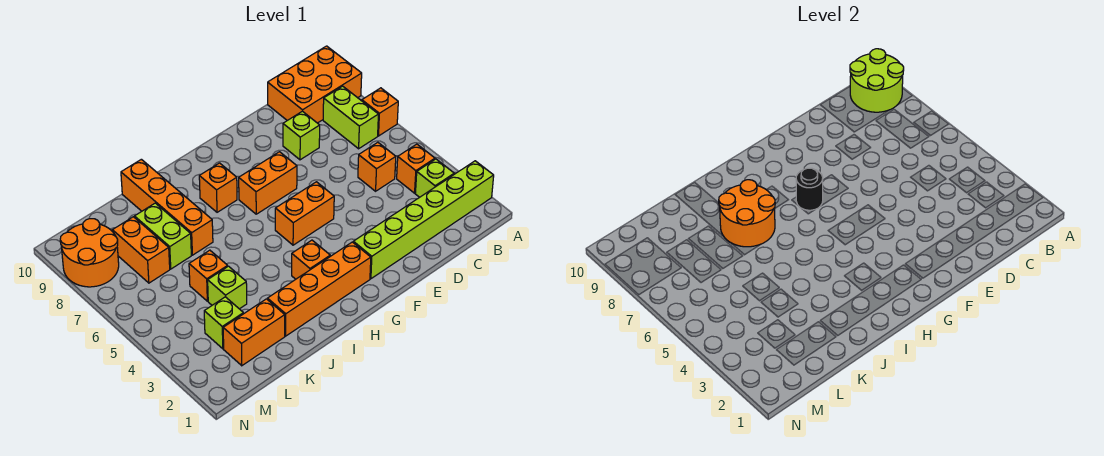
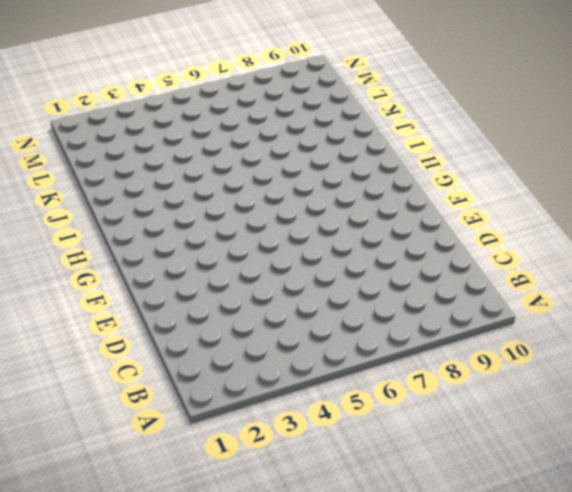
none -> lime 1x6 brick [353,161,494,279]
none -> orange 1x1 brick [362,88,398,136]
none -> orange 2x3 brick [268,46,362,123]

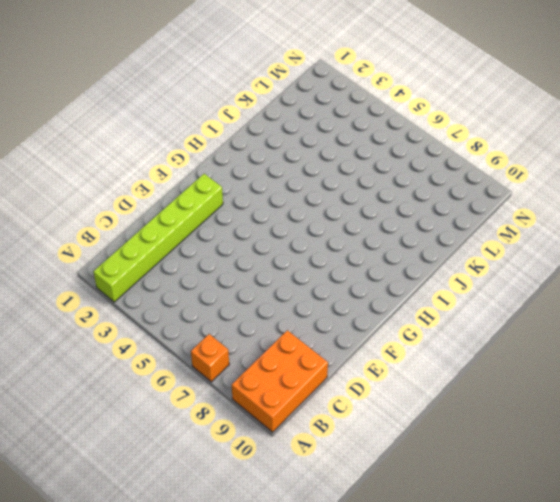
none -> lime 1x1 brick [415,159,454,197]
none -> orange 1x1 brick [397,144,435,193]
none -> lime 1x2 brick [323,86,378,149]

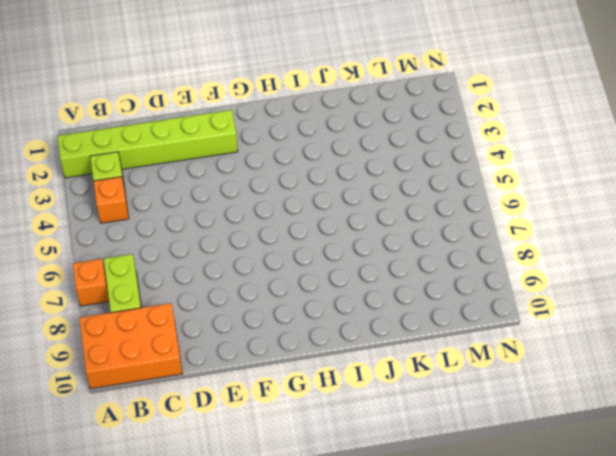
none -> orange 1x1 brick [358,142,396,191]
none -> lime 1x1 brick [283,111,320,160]
none -> orange 1x2 brick [275,182,334,245]

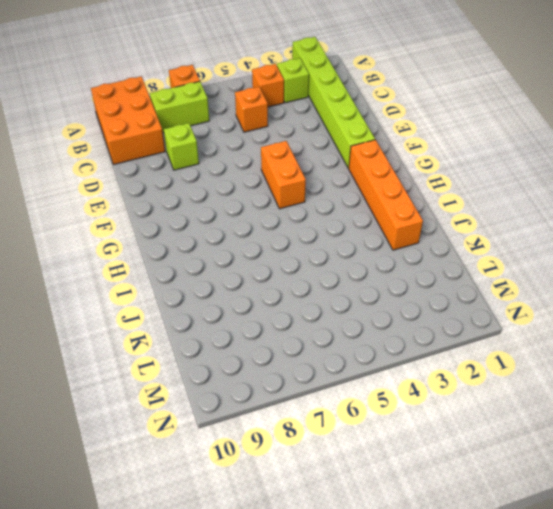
none -> orange 1x2 brick [239,152,297,214]
none -> orange 1x1 brick [292,240,330,279]
none -> orange 1x1 brick [199,163,237,212]

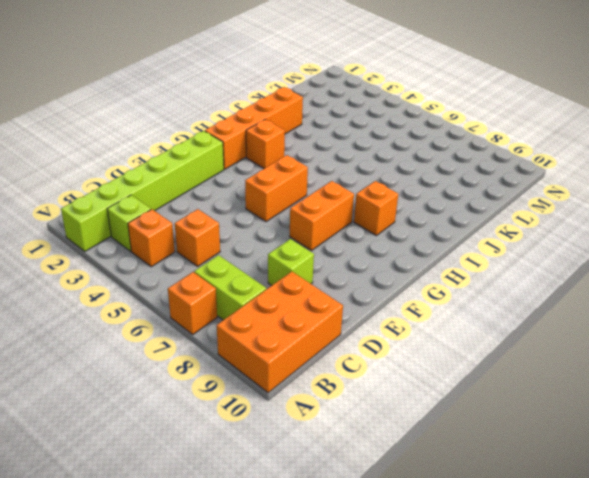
none -> orange 1x4 brick [121,159,213,255]
none -> orange 1x2 brick [223,299,285,366]
none -> lime 1x1 brick [208,266,247,309]

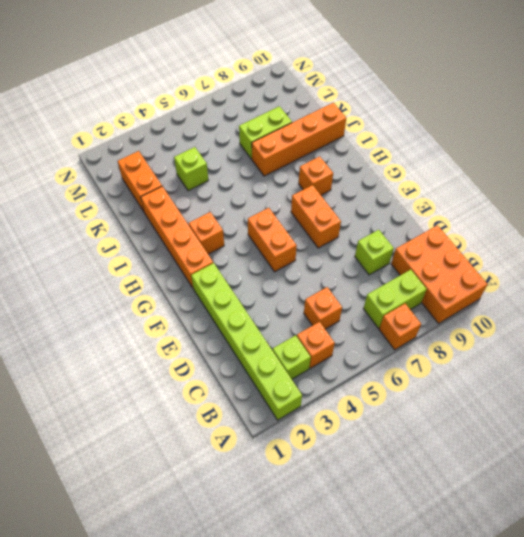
none -> orange 1x1 brick [189,250,228,301]
none -> lime 1x1 brick [204,297,243,349]
none -> orange 1x2 brick [113,217,170,283]

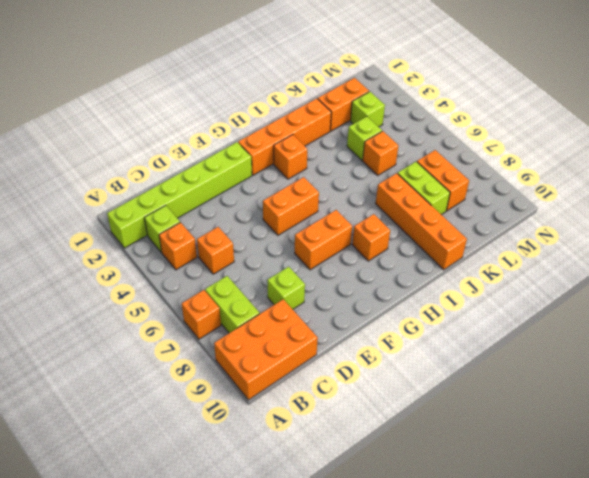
none -> orange 2x2 round brick [60,219,119,287]
none -> lime 2x2 round brick [850,49,904,112]
none -> black 1x1 round brick [796,168,823,210]

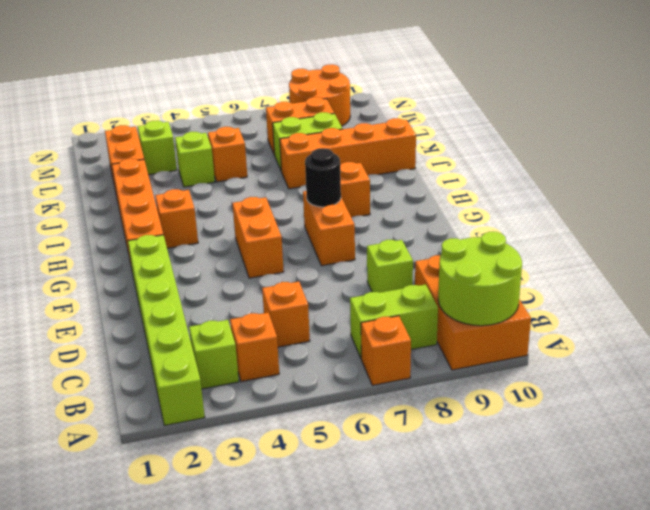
none -> orange 2x2 round brick [719,180,775,247]

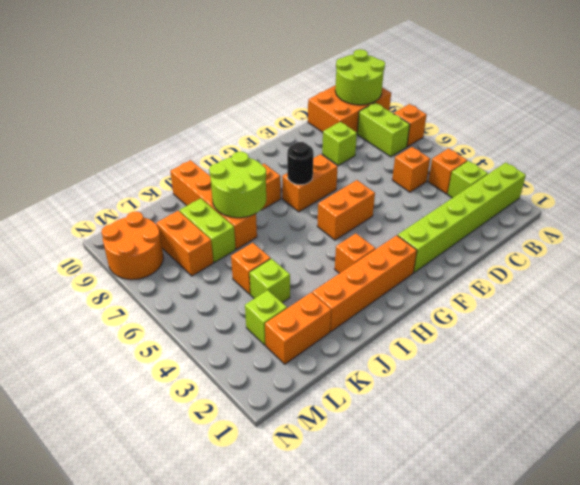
lime 2x2 round brick [209,152,266,218] -> orange 2x2 round brick [719,180,775,247]

